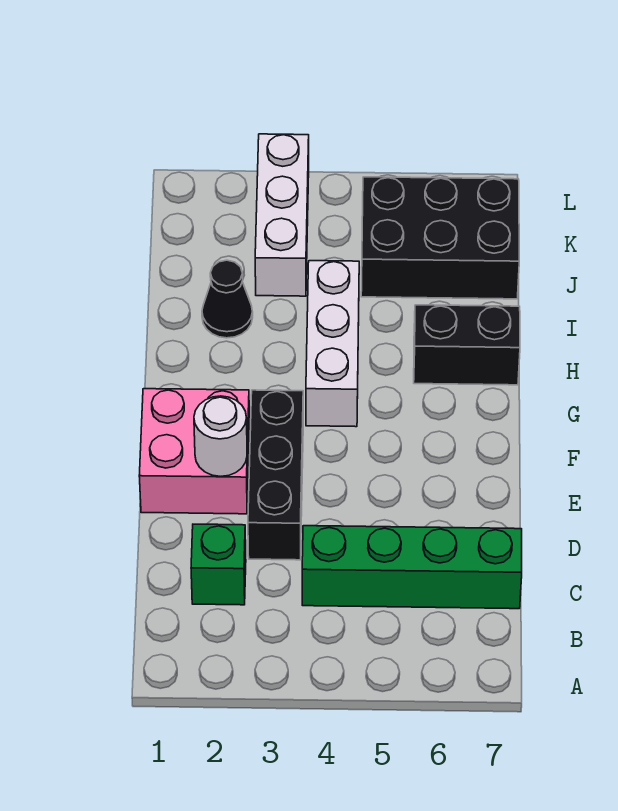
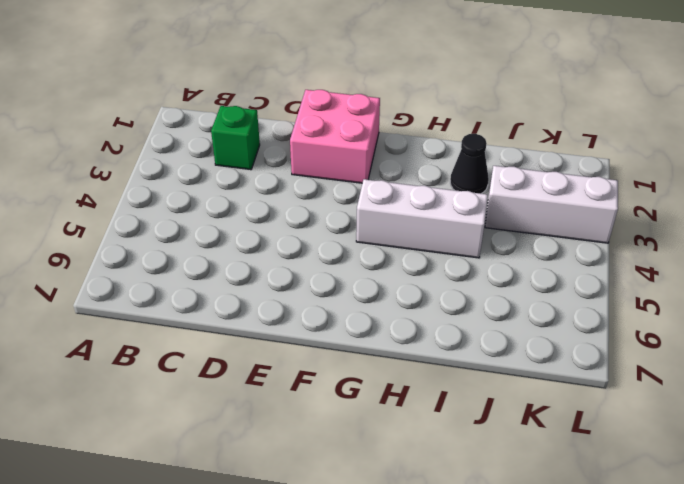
none -> green 1x4 brick [302,526,522,609]
none -> black 1x3 brick [248,390,303,560]

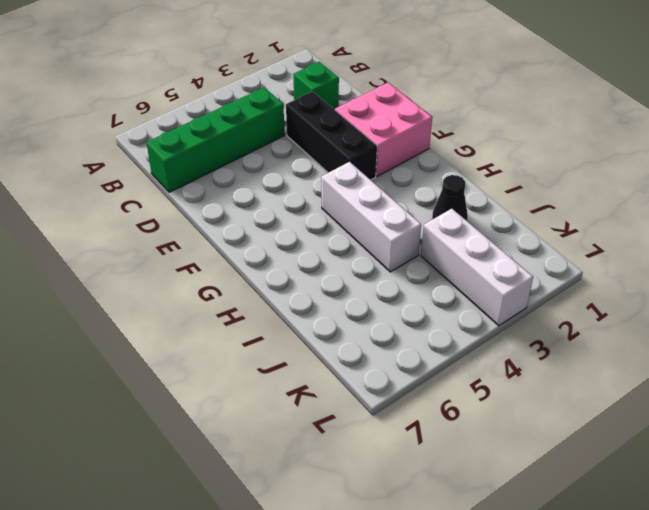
none -> black 1x2 brick [414,305,520,385]
none -> black 2x3 brick [361,177,519,299]

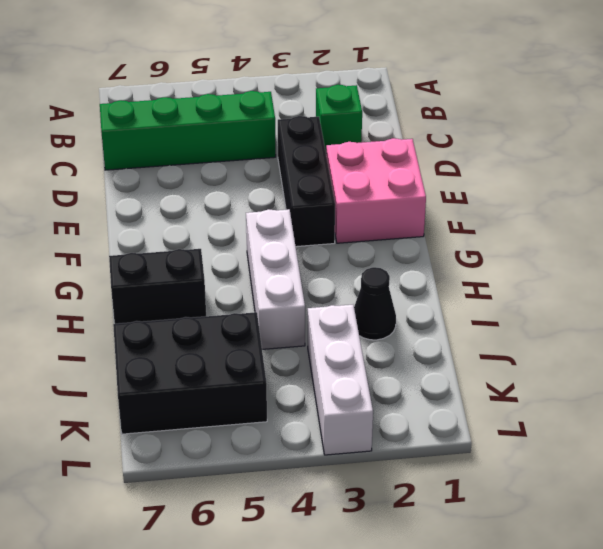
none -> white 1x1 round brick [194,396,247,476]

